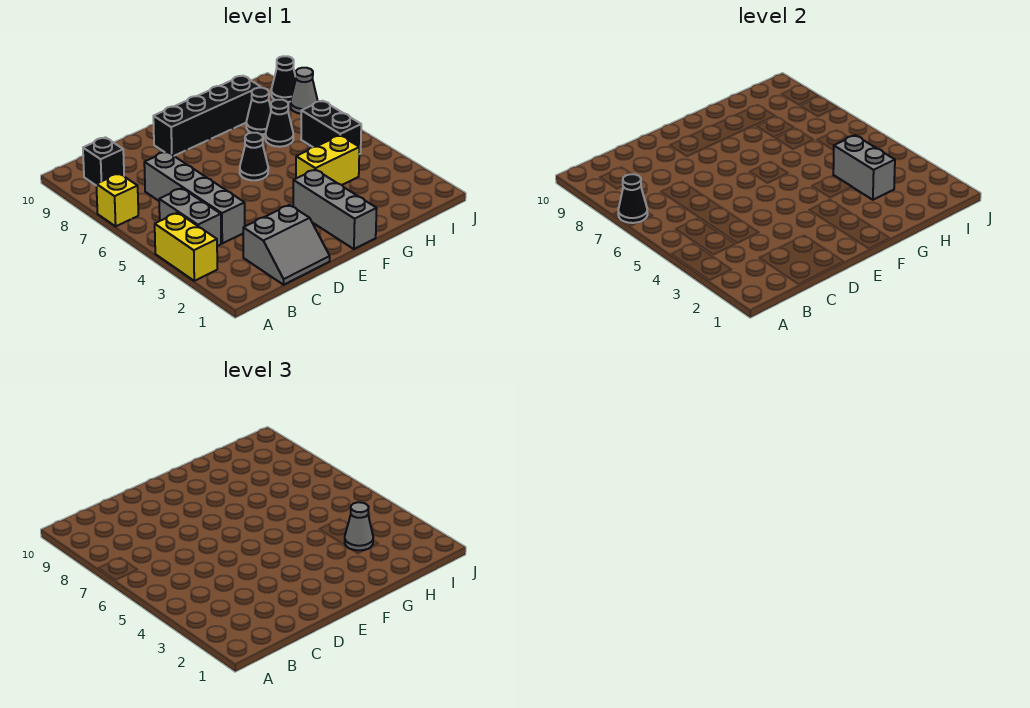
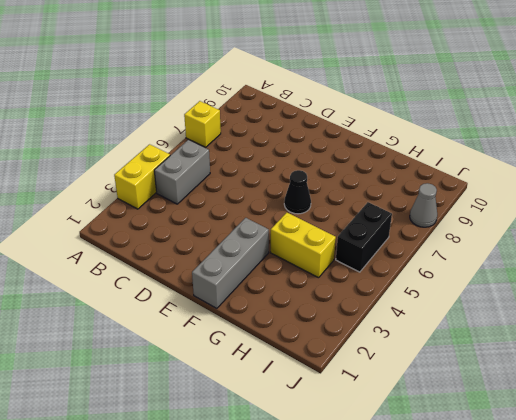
none -> black 1x1 brick [83,137,124,185]
none -> grey 2x2 slope [243,205,330,285]
none -> grey 1x4 brick [144,152,245,243]

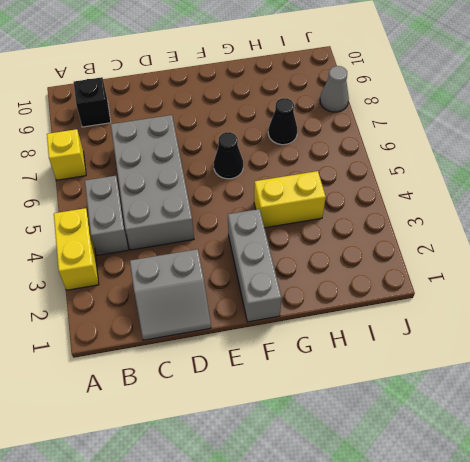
grey 2x4 brick [111,115,194,250] -> grey 1x4 brick [144,152,245,243]
none -> black 1x4 brick [153,76,261,156]
none -> black 1x1 cone [246,88,271,134]
none -> black 1x2 brick [301,101,361,154]

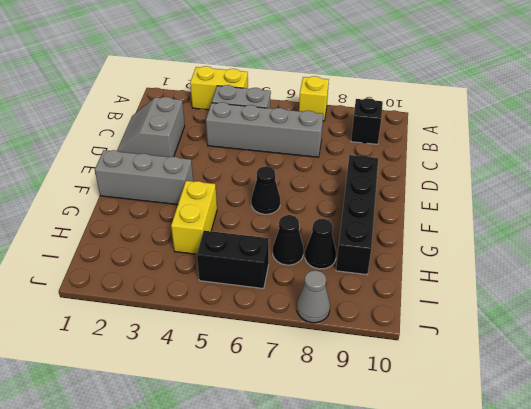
none -> black 1x1 cone [271,56,296,102]
none -> black 1x1 cone [618,174,648,223]
none -> grey 1x2 brick [833,135,895,200]

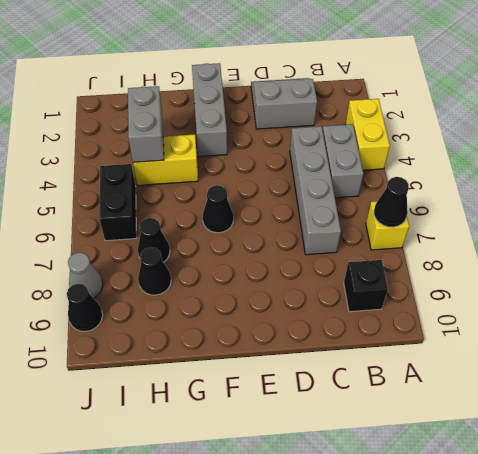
none -> black 1x4 brick [153,76,261,156]
none -> grey 1x1 cone [345,502,373,550]

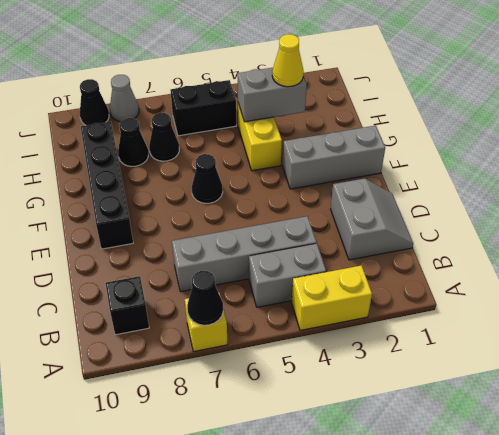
yellow 1x1 cone [272,34,304,87] -> grey 1x1 cone [345,502,373,550]

